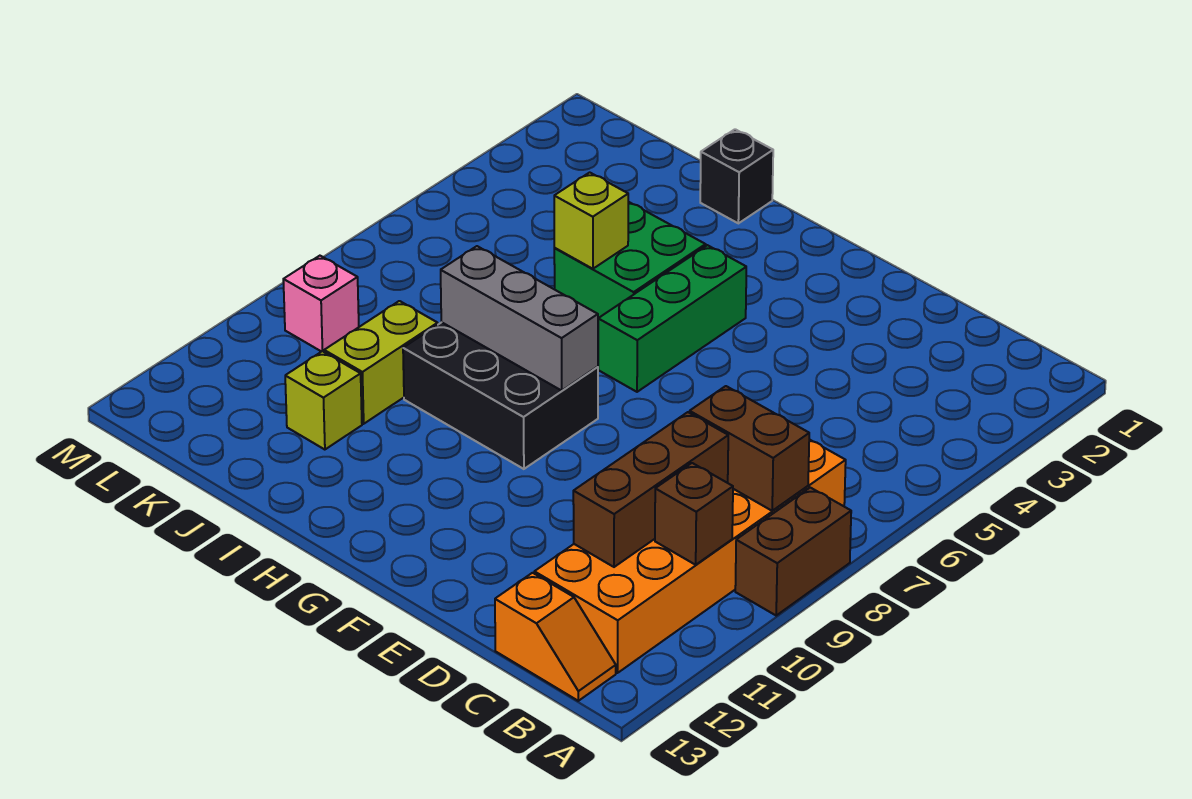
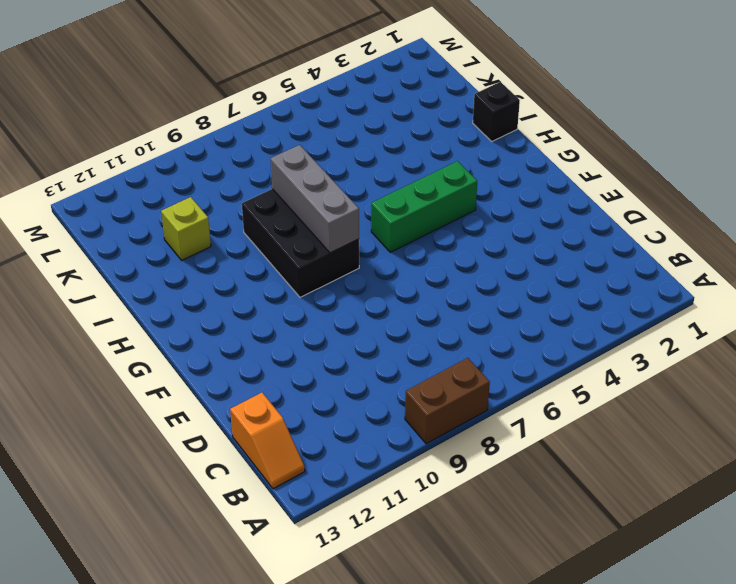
none -> orange 2x6 brick [534,439,846,673]
none -> green 2x2 brick [554,202,706,319]
none -> lime 1x2 brick [324,301,438,424]

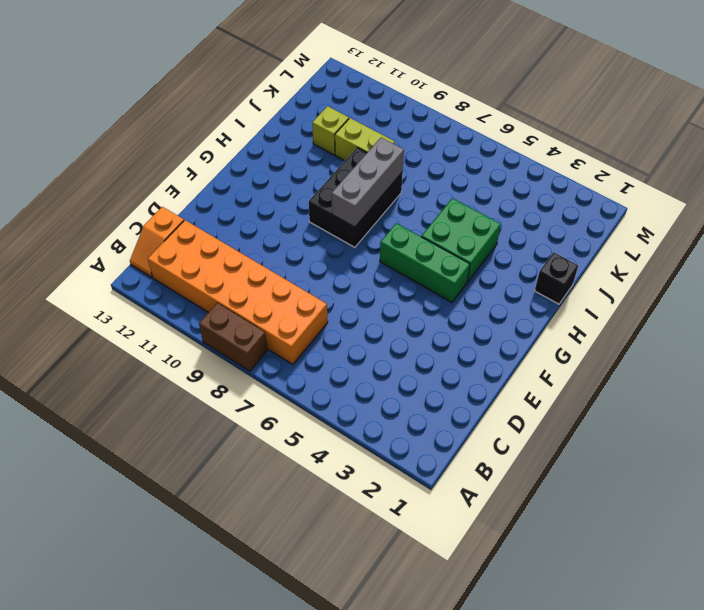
none -> pink 1x1 brick [283,256,359,352]
none -> brown 1x2 brick [690,386,809,511]
none -> brown 1x1 brick [655,463,733,565]

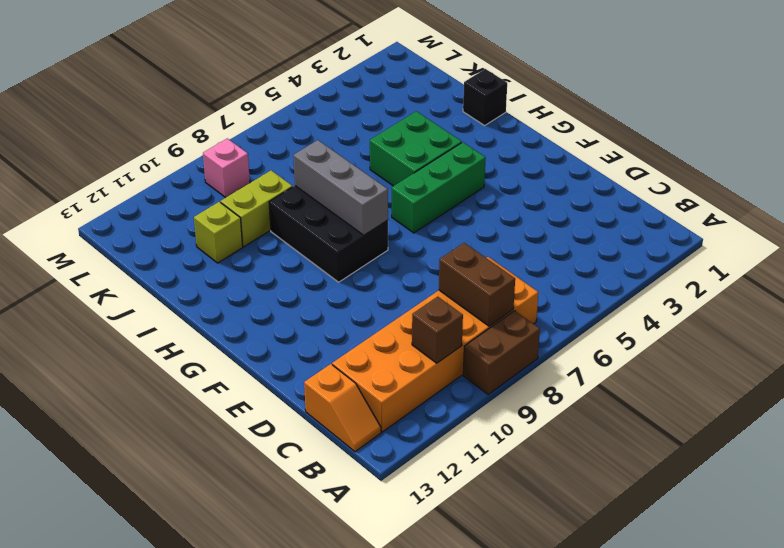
none -> brown 1x3 brick [573,412,728,567]
none -> lime 1x1 brick [554,172,628,269]

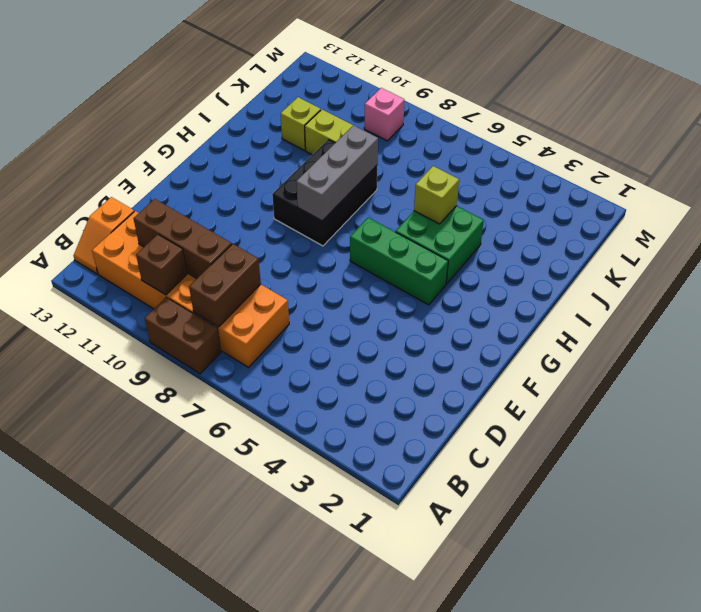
none -> black 1x1 brick [700,129,773,223]

